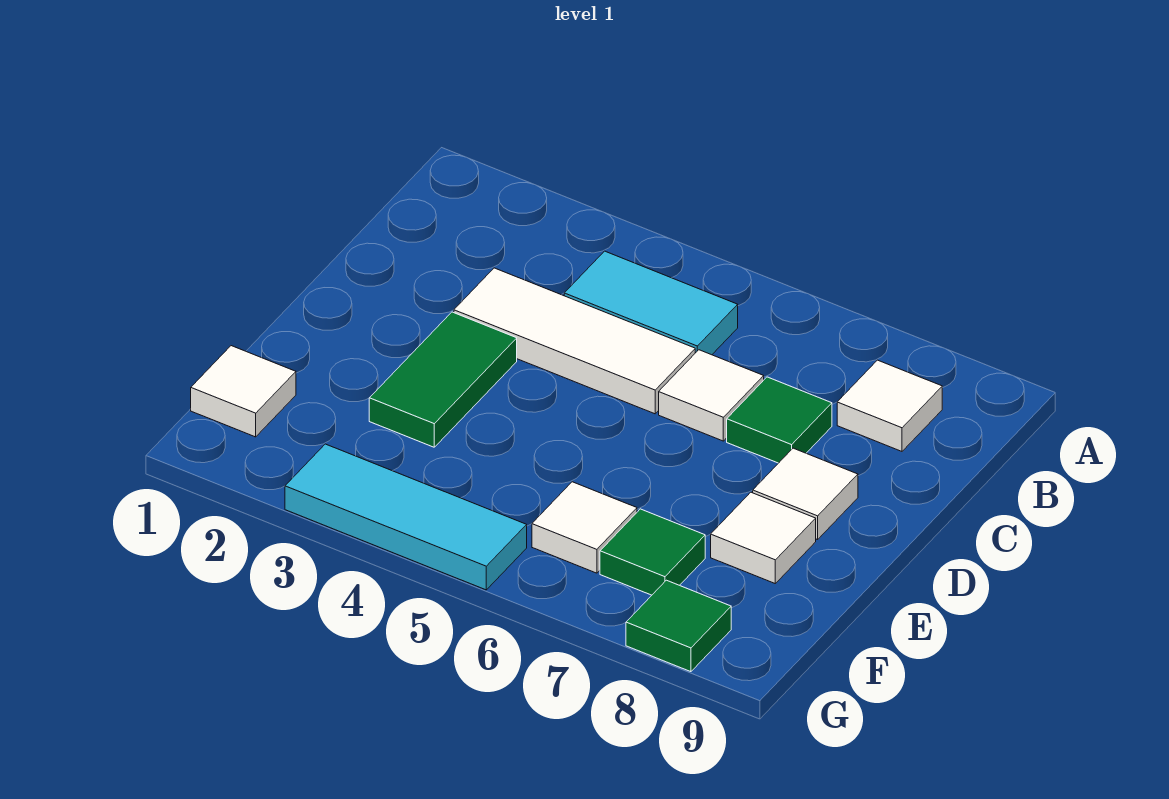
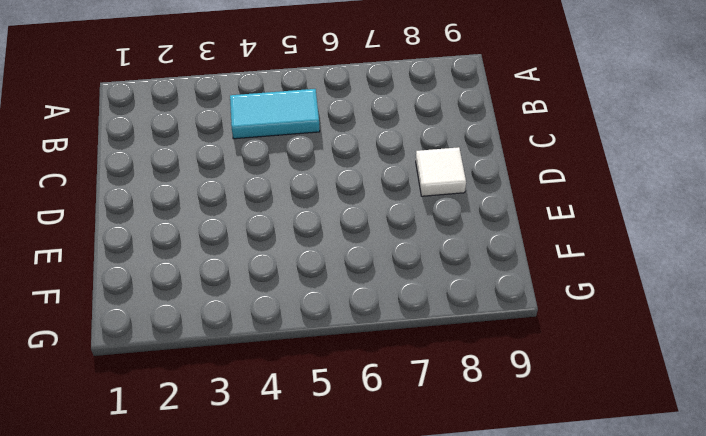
none -> white 1x1 tile [837,360,942,451]
none -> white 1x3 tile [454,268,695,414]
none -> white 1x1 tile [659,350,764,441]

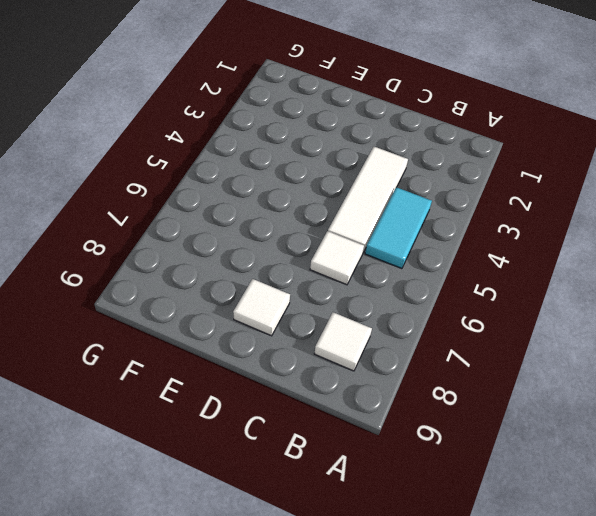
none -> green 1x1 tile [727,377,832,463]
none -> green 1x2 tile [369,312,517,447]
none -> white 1x1 tile [711,492,816,583]

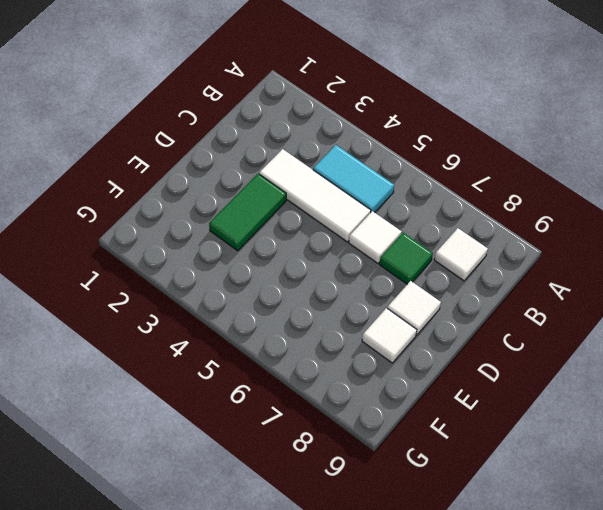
none -> white 1x1 tile [191,346,296,437]
none -> white 1x1 tile [532,482,637,573]
none -> green 1x1 tile [600,509,705,595]

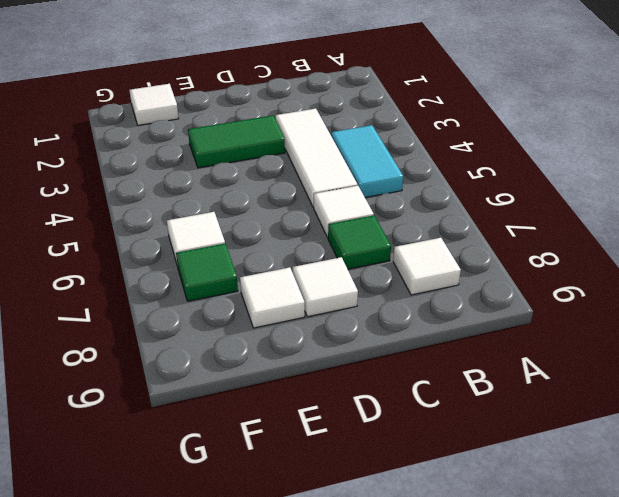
none -> cyan 1x3 tile [285,444,527,590]
none -> green 1x1 tile [626,580,731,672]

